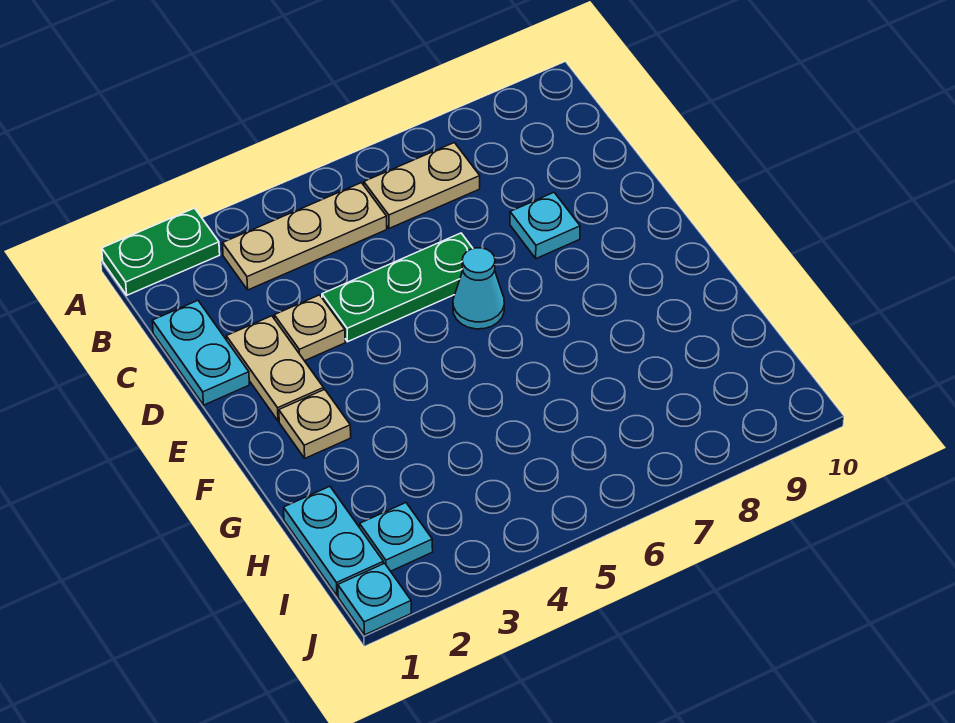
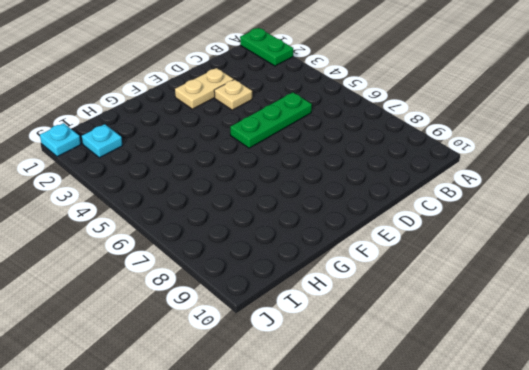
green 1x3 plate [230,92,312,148] -> green 1x3 plate turned to [322,233,473,342]
none -> tan 1x3 plate [223,183,387,290]
none -> tan 1x2 plate [364,143,480,228]
none -> cyan 1x2 plate [152,301,249,405]

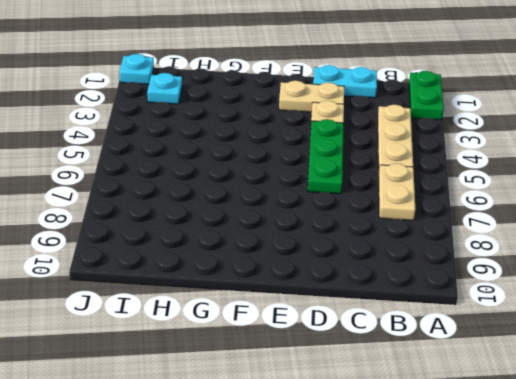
none -> cyan 1x1 plate [510,193,580,259]
none -> cyan 1x1 cone [453,248,504,329]
none -> tan 1x1 plate [279,389,351,458]

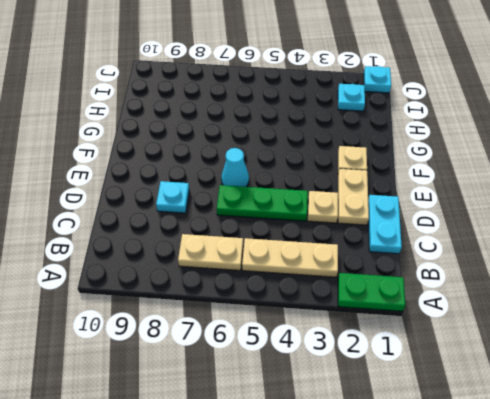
none -> cyan 1x2 plate [284,486,383,596]

